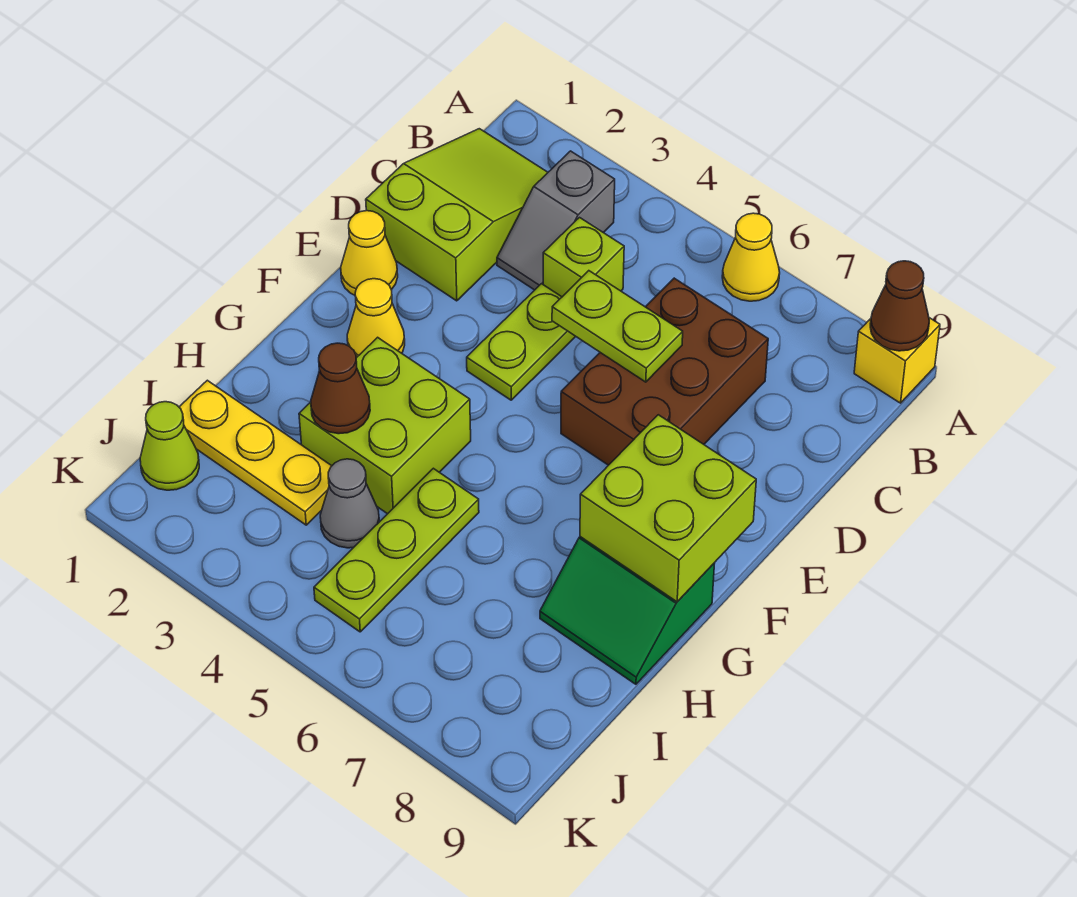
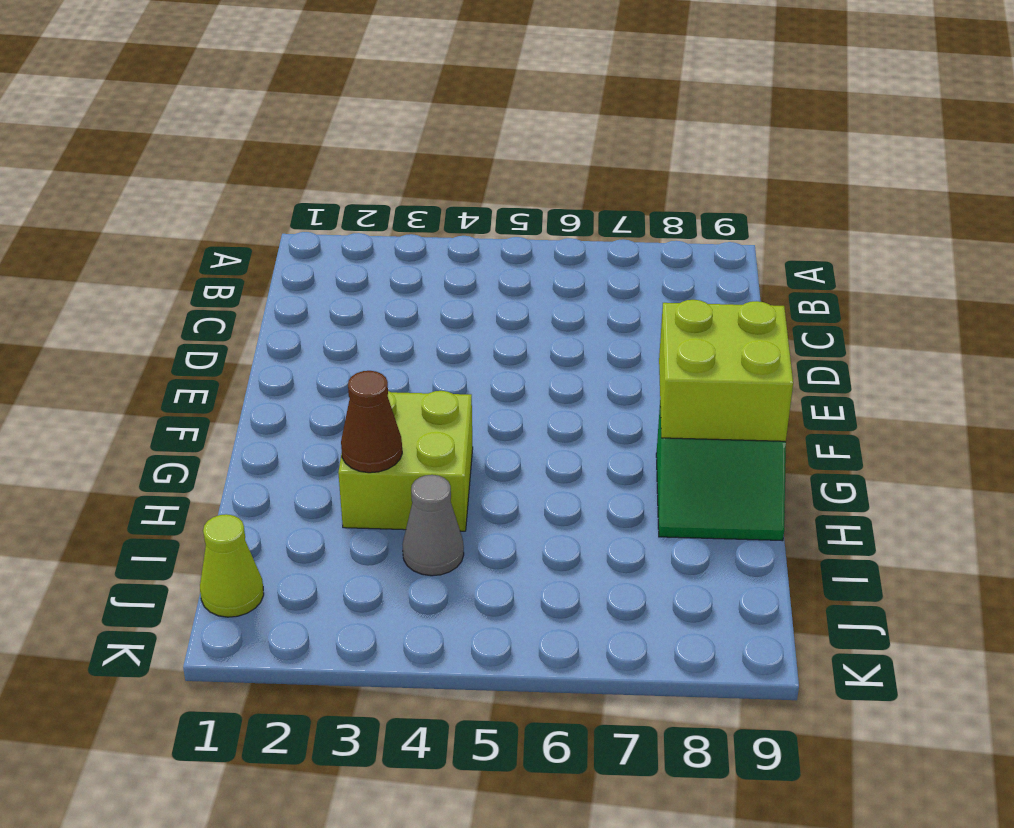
none -> yellow 1x1 cone [722,213,780,301]
none -> yellow 1x1 brick [854,318,940,403]
none -> lime 2x3 slope [366,129,548,301]

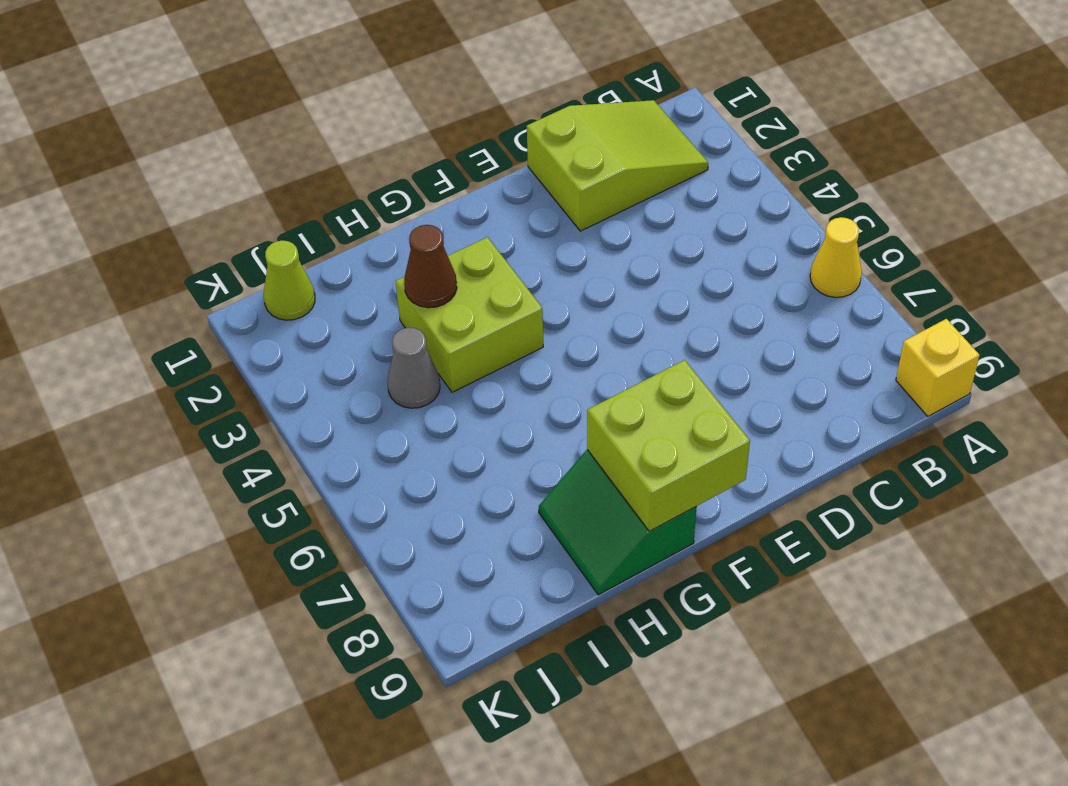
none -> grey 1x2 slope [497,151,615,290]
none -> lime 1x1 brick [543,218,624,297]
none -> brown 2x3 brick [561,278,768,465]

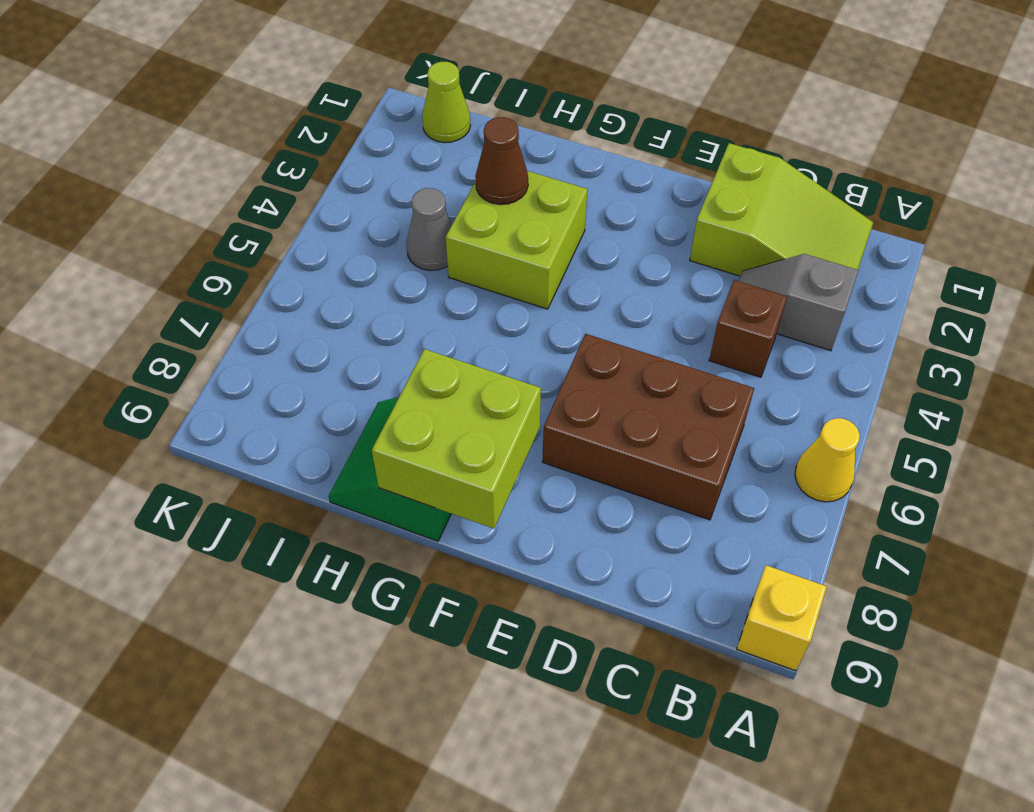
brown 1x1 brick [709,280,787,377] -> lime 1x1 brick [543,218,624,297]
none -> lime 1x2 plate [467,284,576,400]
none -> yellow 1x1 cone [341,211,398,295]
none -> yellow 1x1 cone [347,279,405,358]

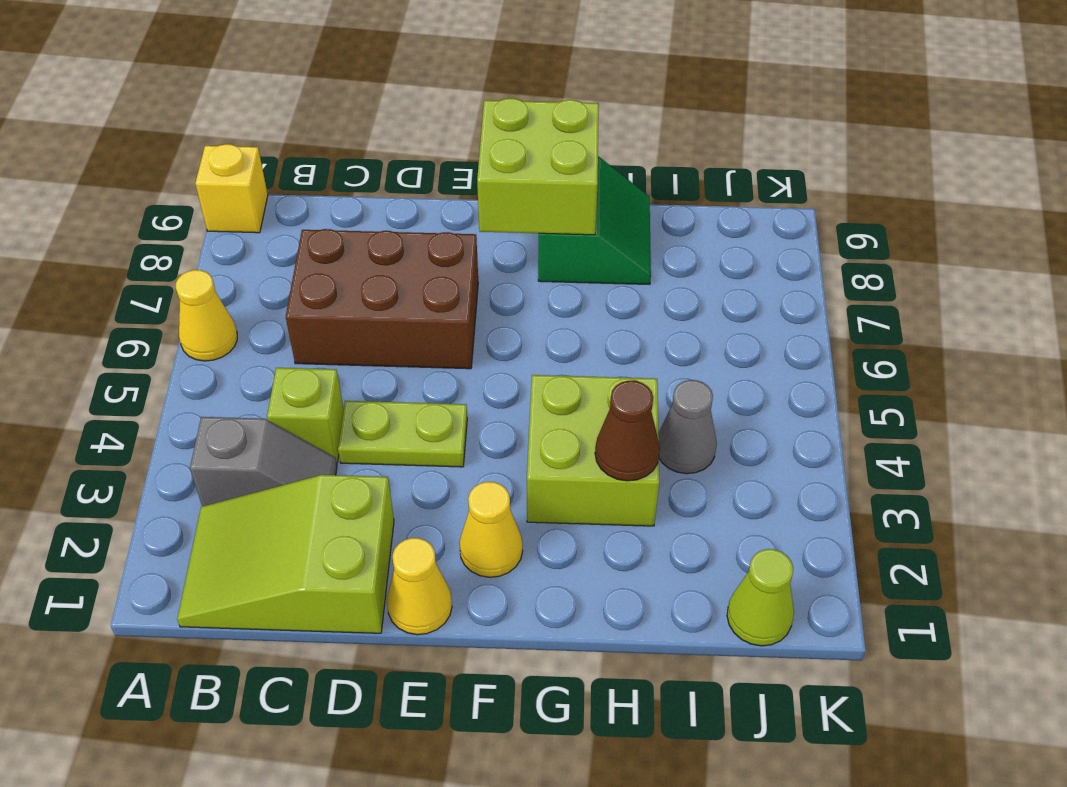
none -> lime 1x3 plate [314,468,479,632]
none -> yellow 1x3 plate [179,380,331,525]
none -> brown 1x1 cone [870,261,929,351]

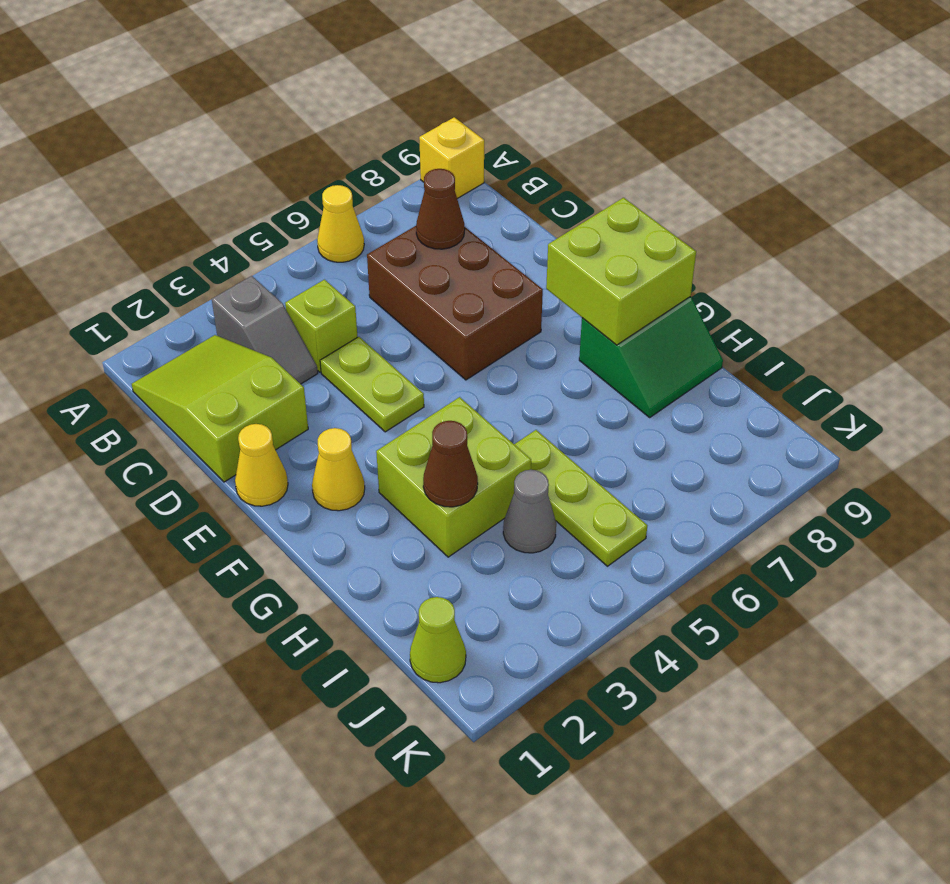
brown 1x1 cone [416,169,465,249] -> brown 1x1 cone moved to [870,261,929,351]
none -> yellow 1x3 plate [179,380,331,525]
none -> lime 1x2 plate [552,271,683,382]

